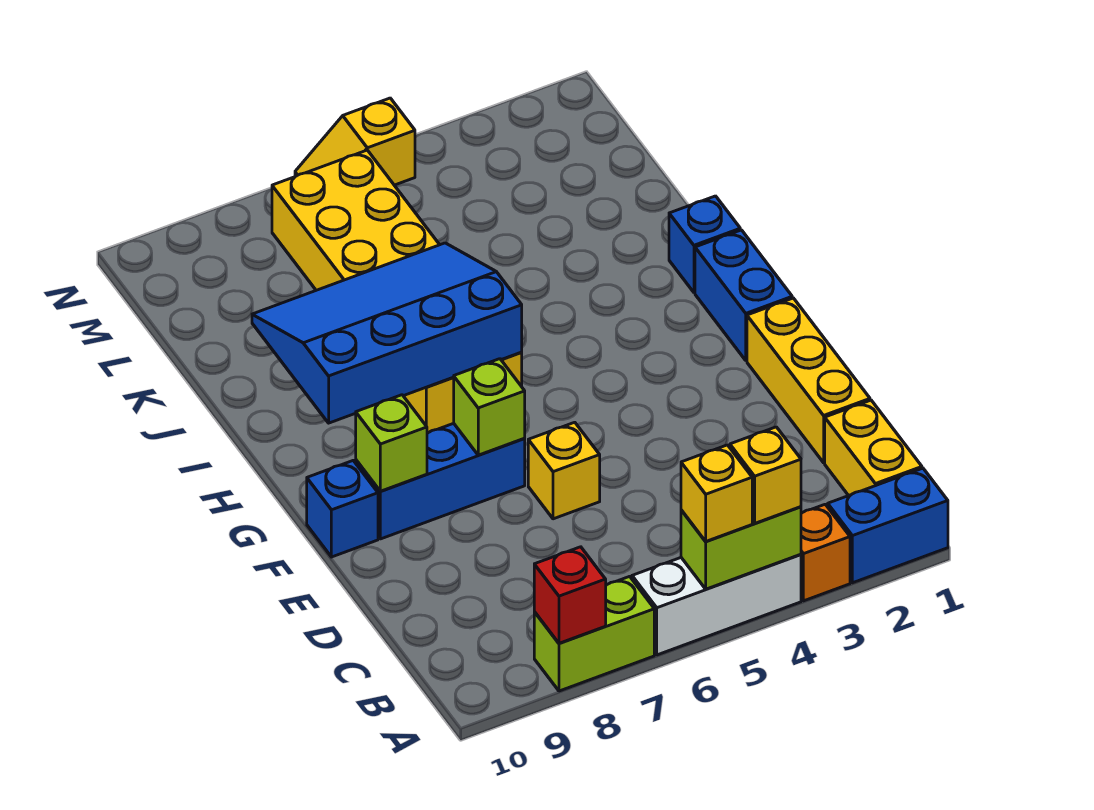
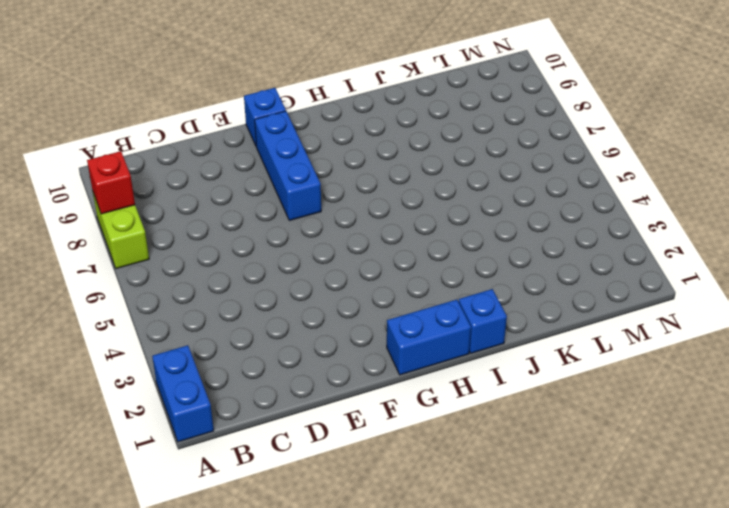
none -> orange 1x1 brick [801,504,850,601]
none -> white 1x3 brick [632,554,801,655]
none -> yellow 1x2 brick [825,400,922,496]

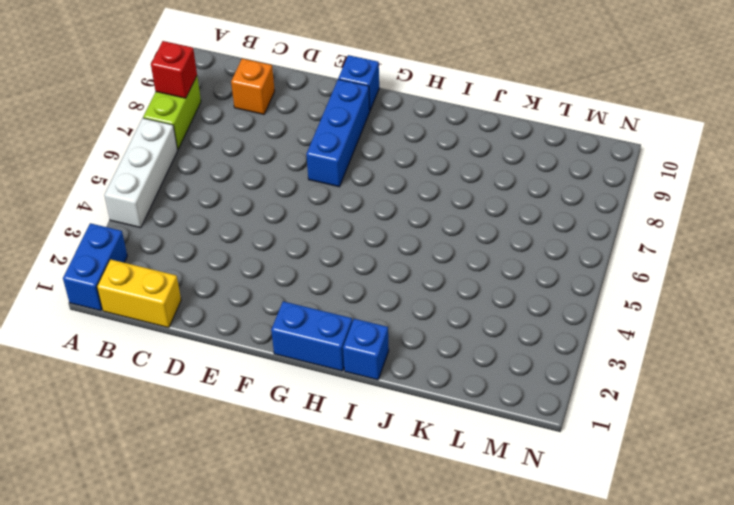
orange 1x1 brick [231,59,275,114] -> orange 1x1 brick moved to [801,504,850,601]
none -> yellow 1x3 brick [747,298,870,463]
none -> yellow 1x1 brick [528,422,600,519]
none -> yellow 2x6 brick [272,150,522,433]

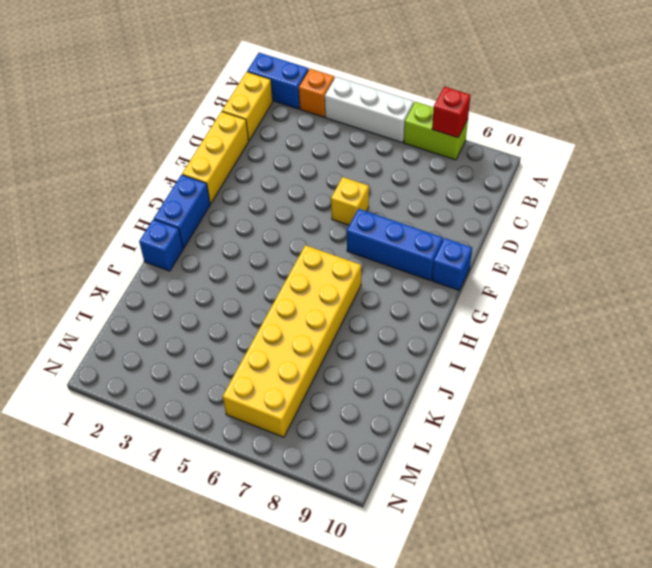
none -> yellow 1x2 slope [295,98,415,185]
none -> lime 1x2 brick [681,507,801,589]
none -> lime 1x1 brick [454,359,525,455]

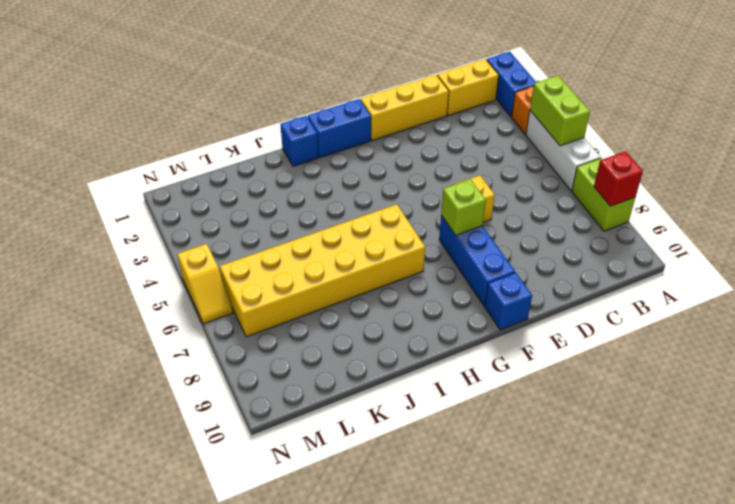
none -> lime 1x1 brick [356,395,427,491]
none -> blue 3x4 slope [252,243,522,423]
none -> yellow 1x1 brick [730,427,801,523]

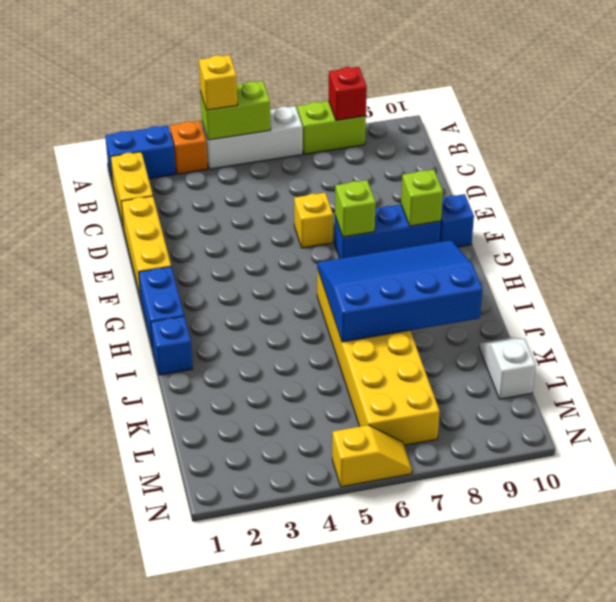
blue 3x4 slope [317,240,482,342] -> blue 3x4 slope turned to [252,243,522,423]
white 1x2 slope [479,338,536,399] -> none
none -> yellow 1x1 brick [681,445,752,541]

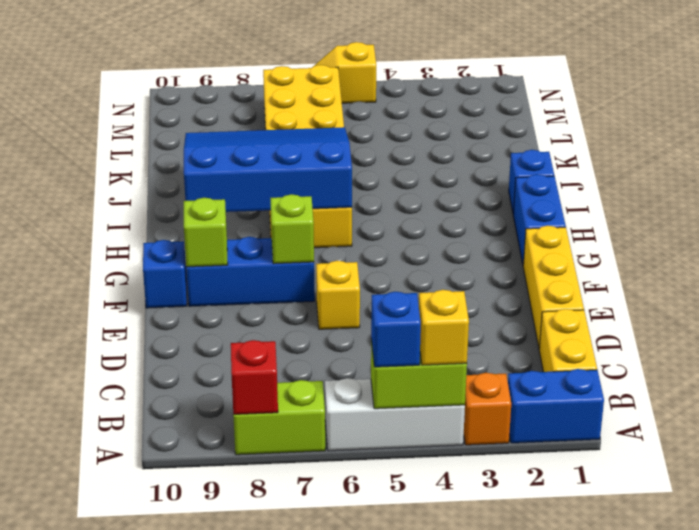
blue 1x1 brick [371,292,421,367] -> yellow 1x1 brick [681,445,752,541]

